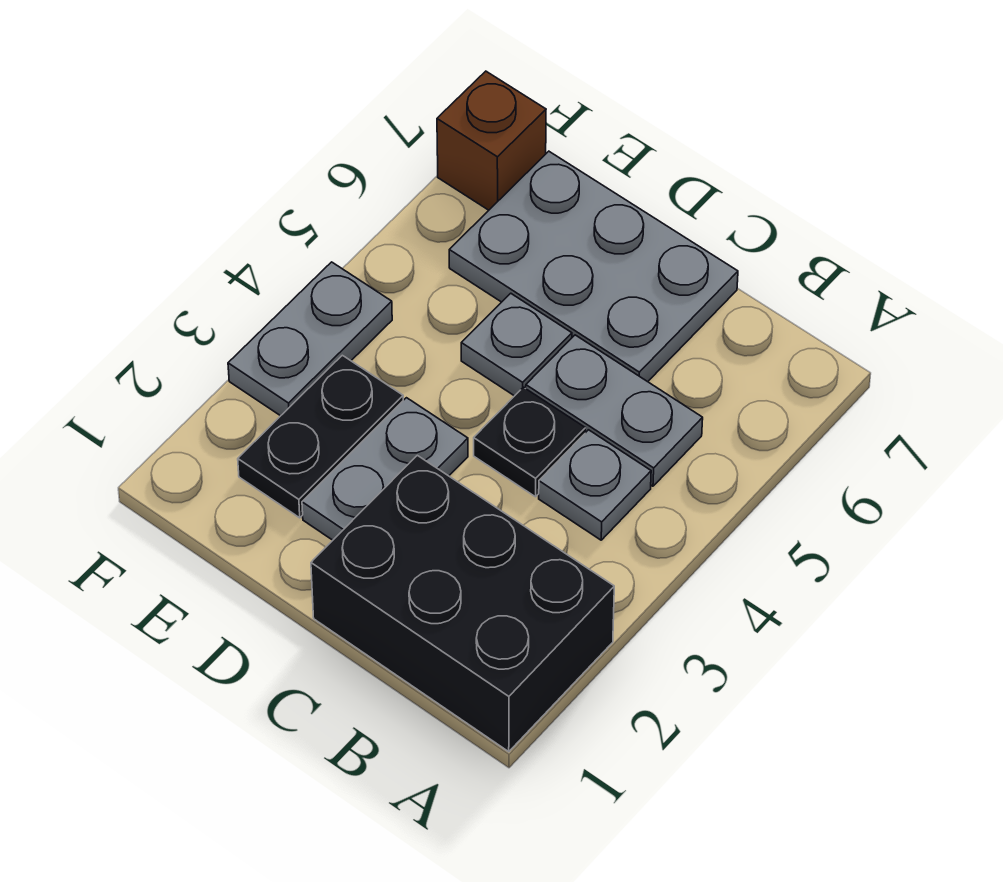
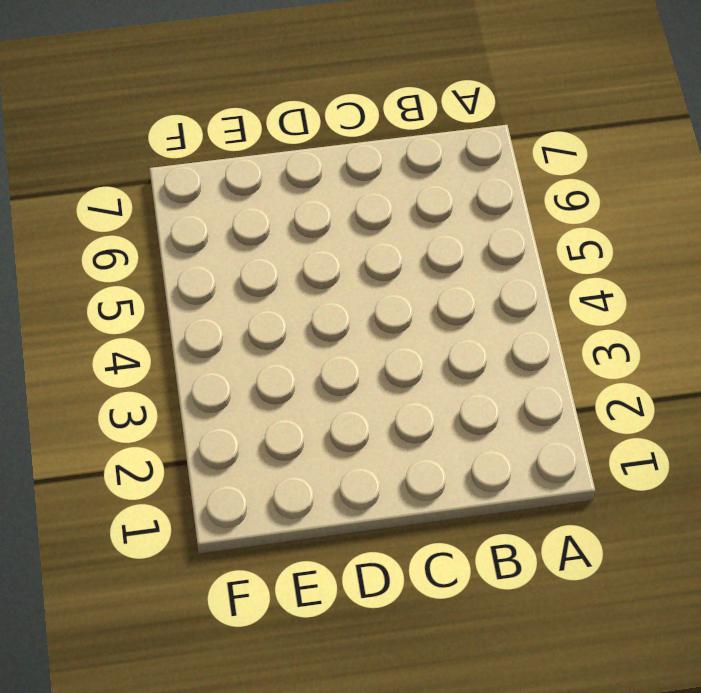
none -> black 2x3 brick [311,455,614,752]
none -> grey 1x1 plate [539,430,651,540]

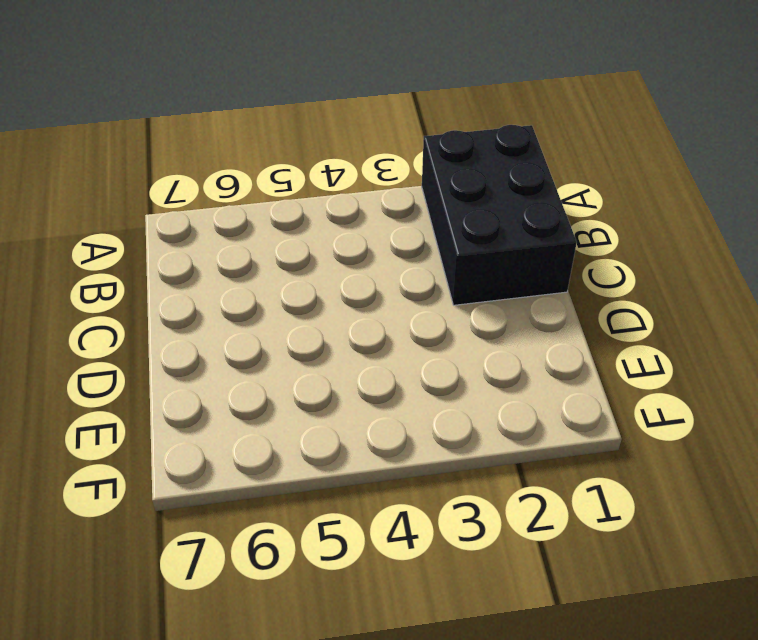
none -> grey 1x1 plate [539,430,651,540]
none -> grey 1x2 plate [526,335,703,486]

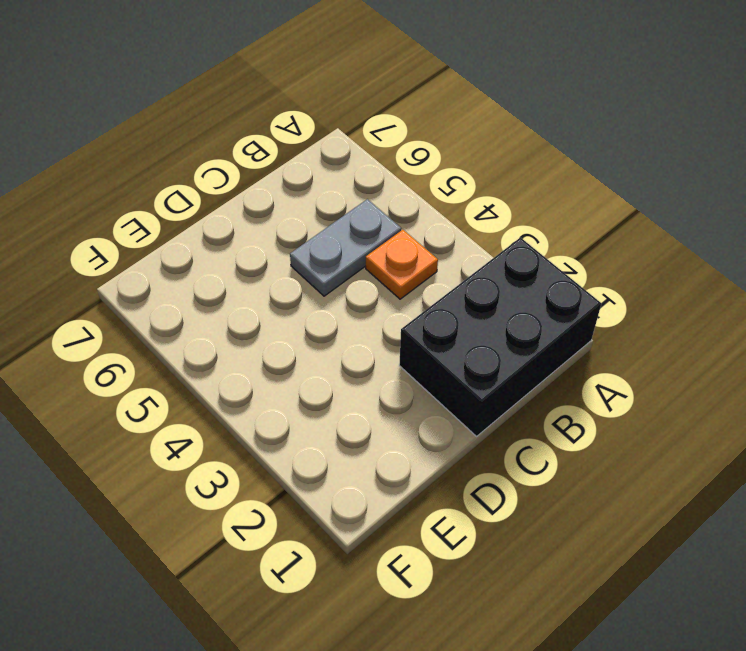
orange 1x1 plate [366,230,438,299] -> grey 1x1 plate [539,430,651,540]
none -> black 1x1 plate [474,387,585,497]
none -> grey 2x3 plate [449,151,738,382]

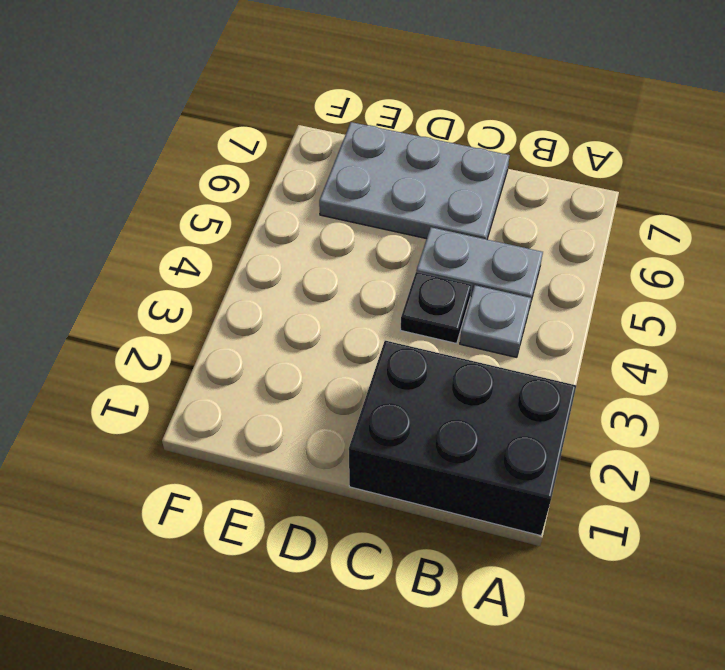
none -> grey 1x2 plate [302,398,468,540]
none -> grey 1x1 plate [461,293,572,396]

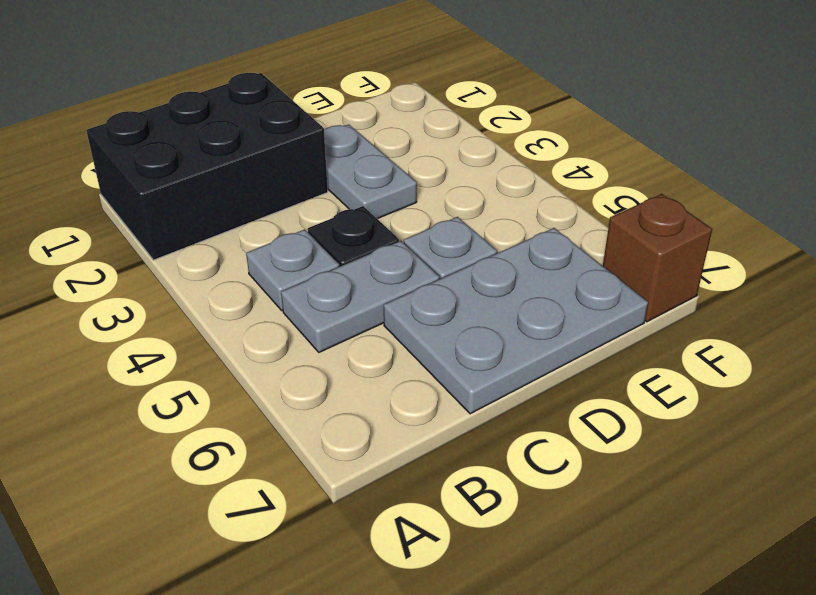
none -> black 1x2 plate [238,355,403,518]
none -> grey 1x2 plate [228,262,392,416]

